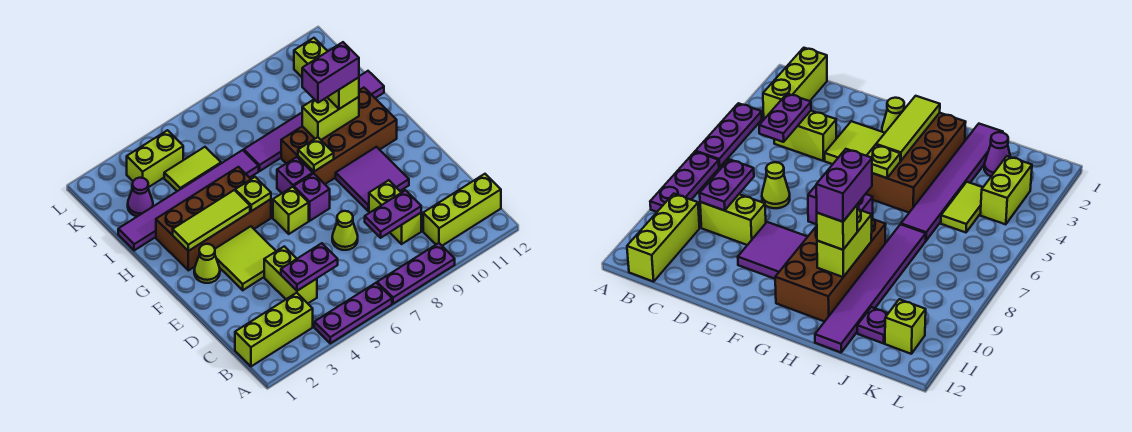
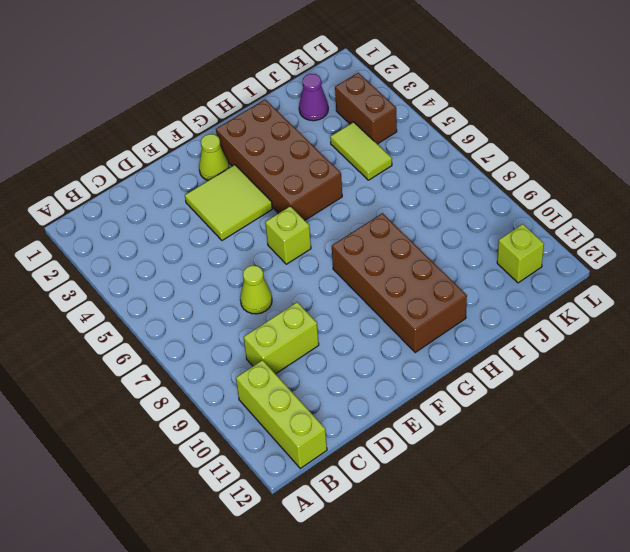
brown 1x2 brick [335,73,397,144] -> lime 1x2 brick [127,130,183,187]
none -> purple 1x3 plate [314,283,392,343]
none -> purple 1x3 plate [377,243,455,304]
none -> lime 1x3 brick [235,293,313,366]
none -> lime 1x2 brick [264,246,317,303]

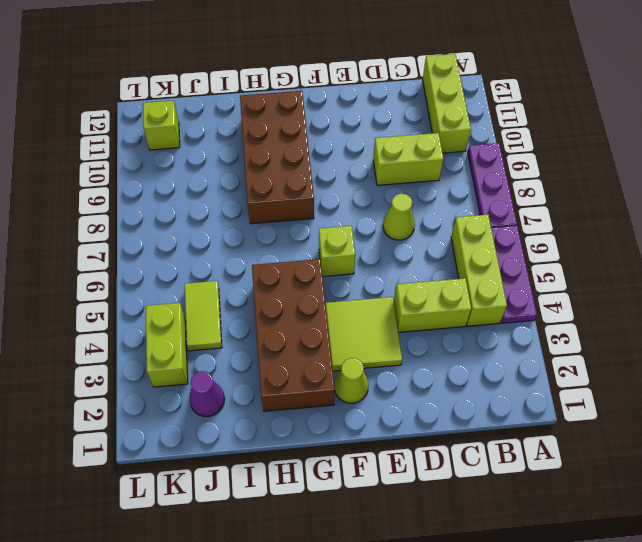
lime 1x3 brick [451,215,507,326] -> lime 1x3 brick moved to [235,293,313,366]
none -> purple 2x2 tile [336,147,409,211]
none -> purple 1x1 brick [294,174,330,221]
none -> purple 1x1 brick [277,157,313,193]
none -> purple 1x6 tile [118,150,259,251]

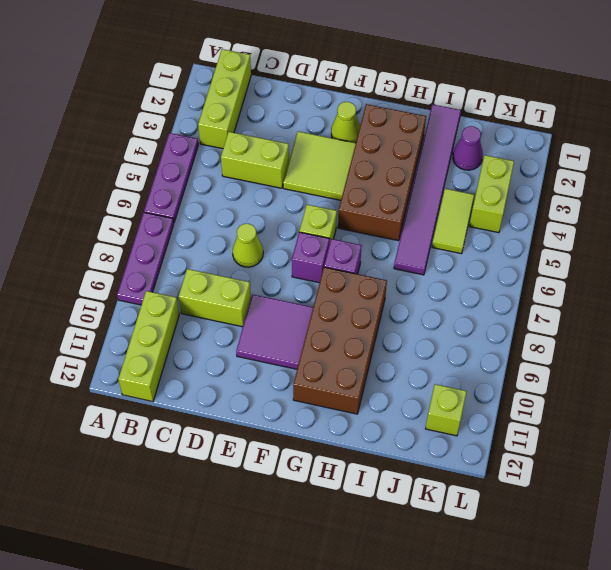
none -> purple 1x6 tile [244,71,384,171]
none -> purple 1x1 plate [857,307,888,343]
none -> purple 1x2 plate [281,243,338,291]
none -> purple 1x2 plate [365,190,421,238]

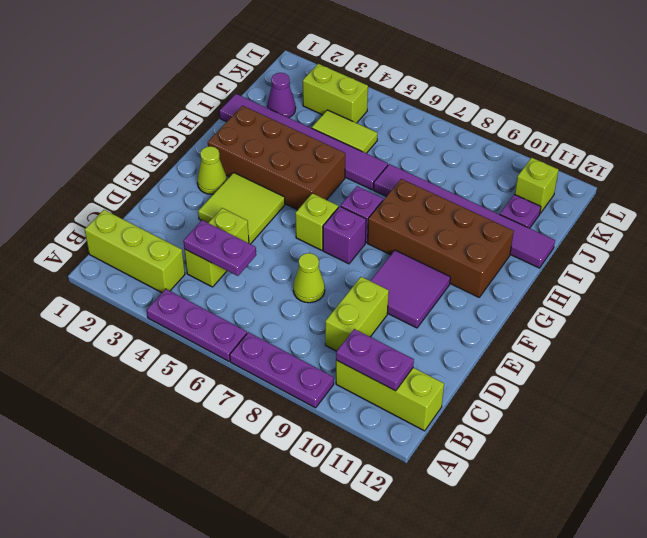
purple 1x2 plate [336,329,414,391] -> purple 1x2 plate moved to [365,190,421,238]
none -> lime 1x3 tile [173,190,250,251]
none -> lime 1x1 plate [235,177,271,211]
none -> lime 1x1 plate [298,137,334,171]
none -> lime 1x2 brick [302,97,359,140]

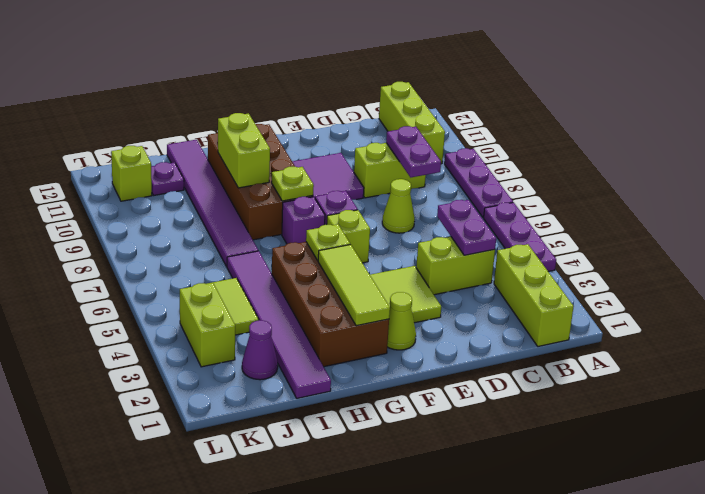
none -> lime 1x1 brick [327,77,359,109]
none -> purple 1x2 brick [302,42,359,103]

